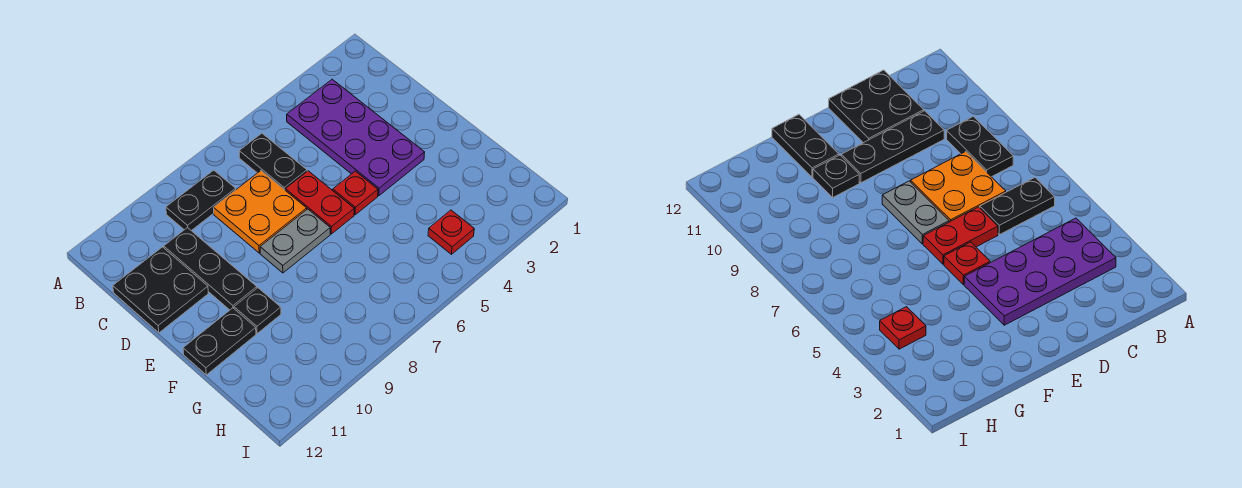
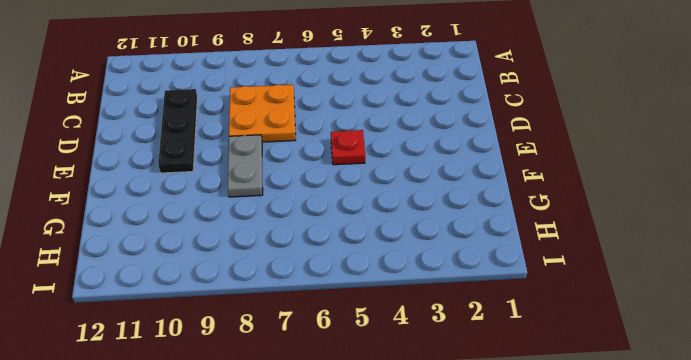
grey 1x2 plate [228,135,263,197] -> grey 1x2 plate turned to [260,209,330,273]
none -> purple 2x4 plate [287,79,425,196]
none -> black 1x2 plate [239,133,307,190]
none -> black 1x2 plate [166,170,236,231]

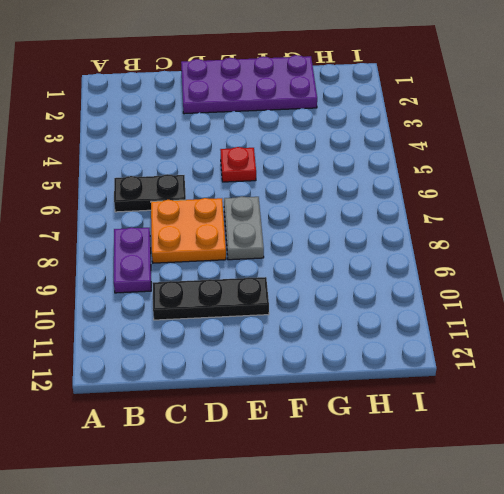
purple 1x2 plate [114,227,151,293] -> black 1x2 plate [166,170,236,231]
purple 2x4 plate [181,55,317,114] -> purple 2x4 plate moved to [287,79,425,196]
none -> black 2x2 plate [113,247,208,333]
none -> red 1x2 plate [285,171,354,234]
none -> black 1x1 plate [234,288,281,333]

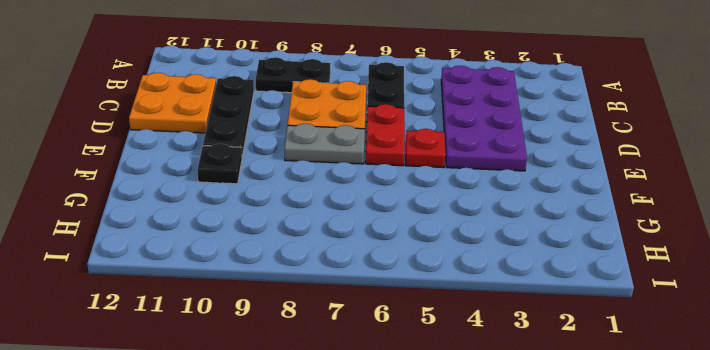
orange 2x2 plate [129,73,216,133] -> black 2x2 plate [113,247,208,333]
none -> black 1x2 plate [183,308,256,375]
none -> red 1x1 plate [428,210,474,254]

